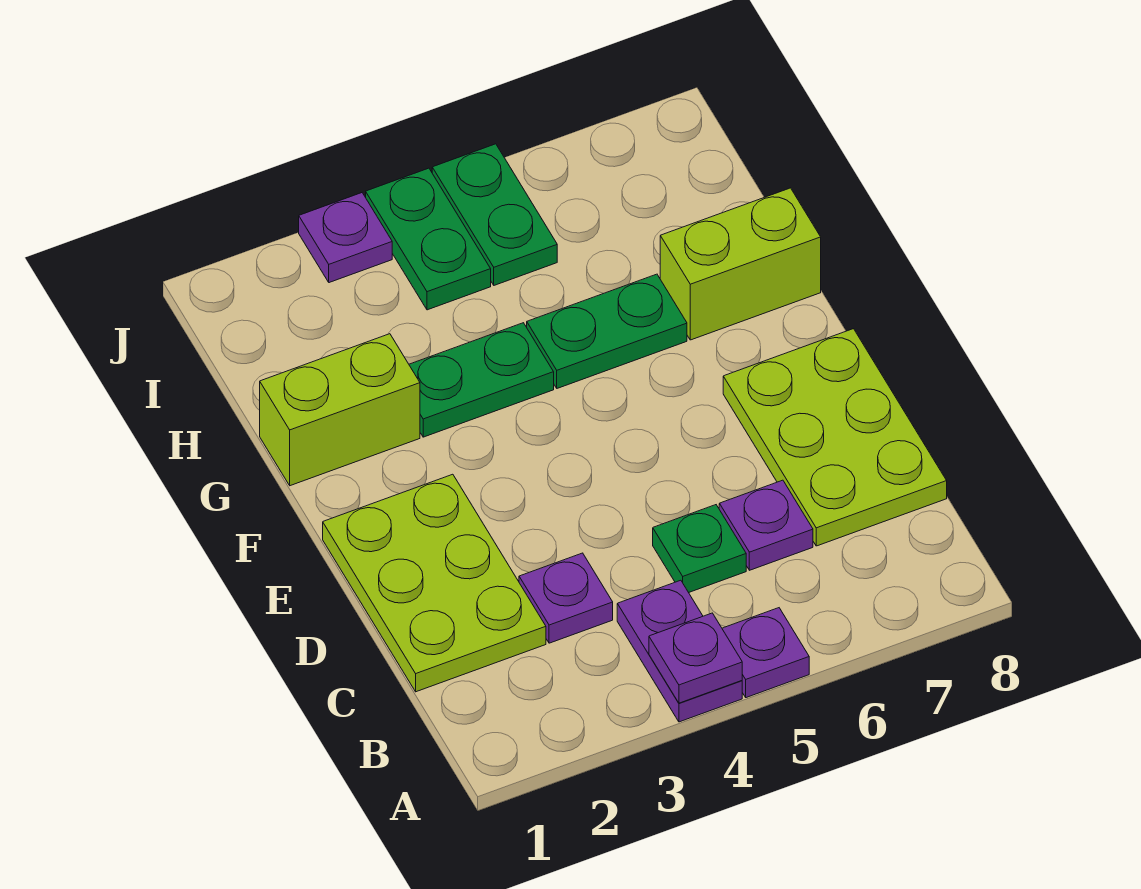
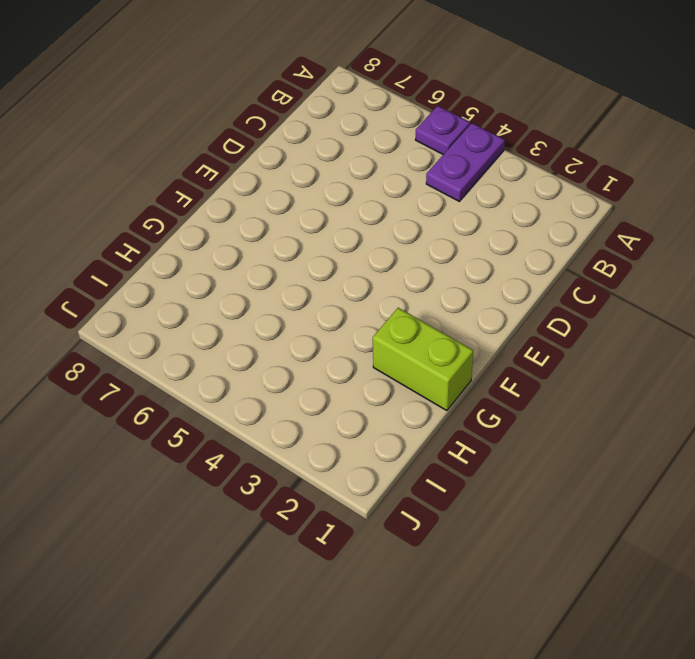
none -> lime 2x3 plate [323,474,546,692]
none -> purple 1x1 plate [519,553,613,643]
none -> green 1x1 plate [653,505,746,593]

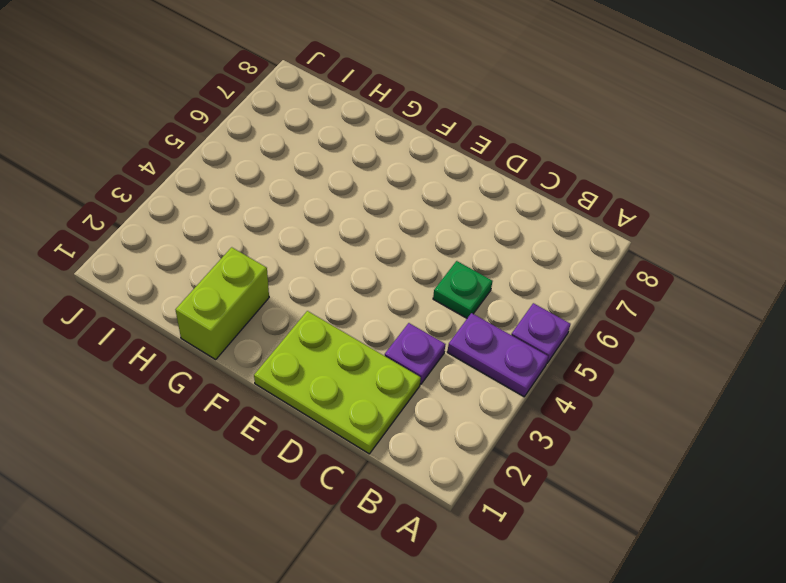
none -> purple 1x1 plate [719,480,813,570]
none -> lime 2x3 plate [723,329,947,546]
none -> green 1x2 plate [409,323,554,437]

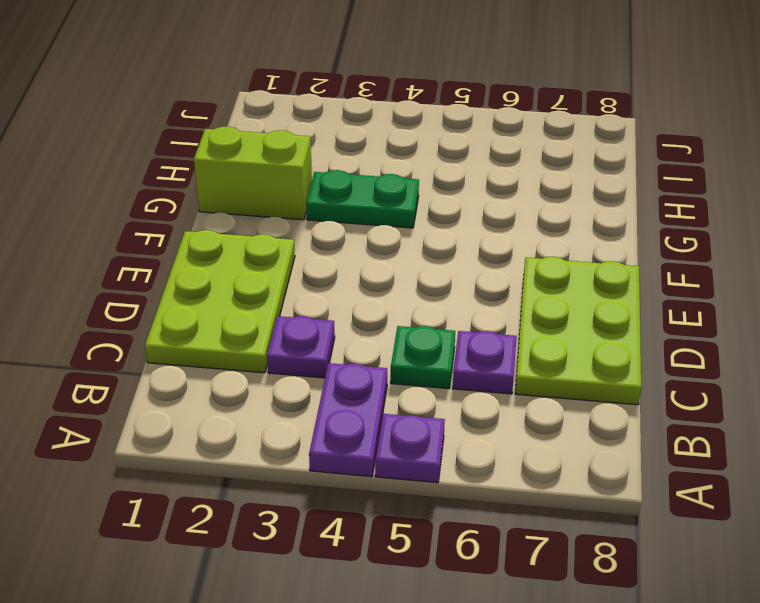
none -> green 1x2 plate [527,274,687,388]
none -> lime 1x2 brick [660,188,821,340]
none -> green 1x2 plate [366,168,491,310]

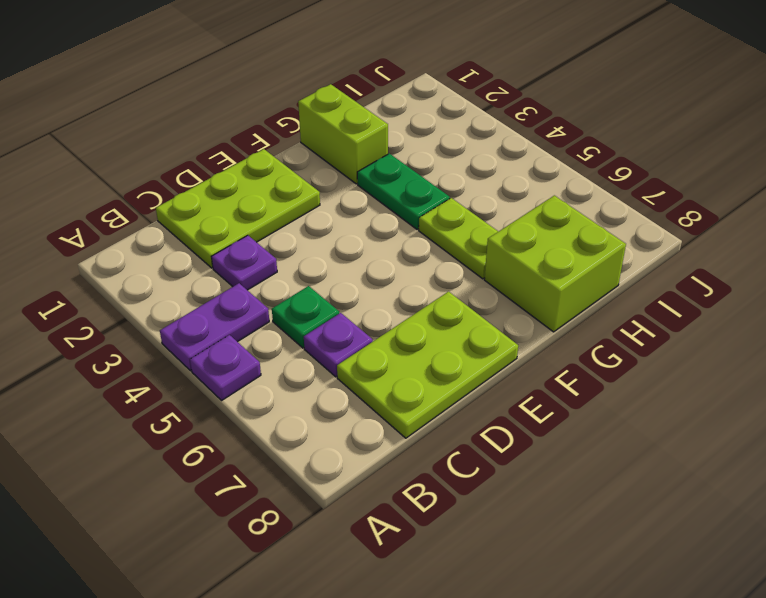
lime 1x2 plate [419,198,498,279] -> green 1x2 plate [527,274,687,388]
lime 2x2 brick [484,195,626,332] -> lime 1x2 brick [660,188,821,340]
none -> green 1x2 plate [366,168,491,310]
none -> green 1x2 plate [432,144,557,285]
none -> purple 1x1 plate [299,193,392,283]

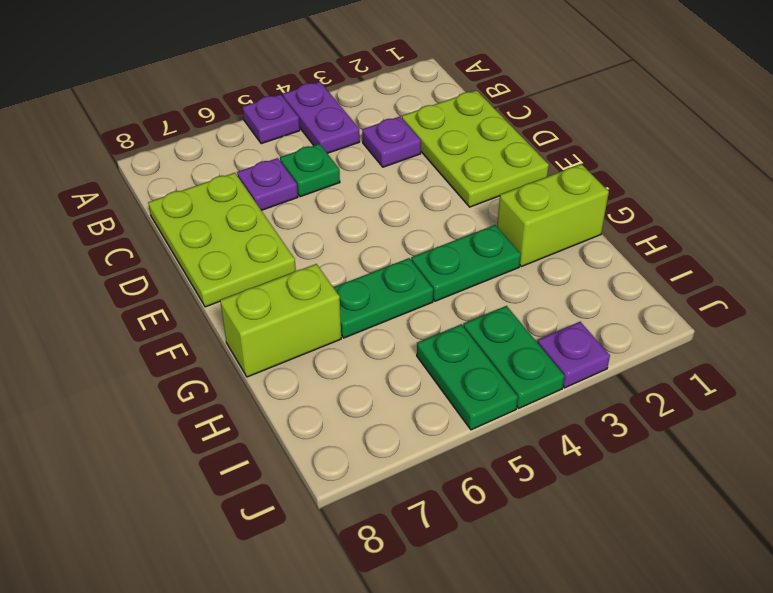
none -> purple 1x1 plate [649,613,742,703]

